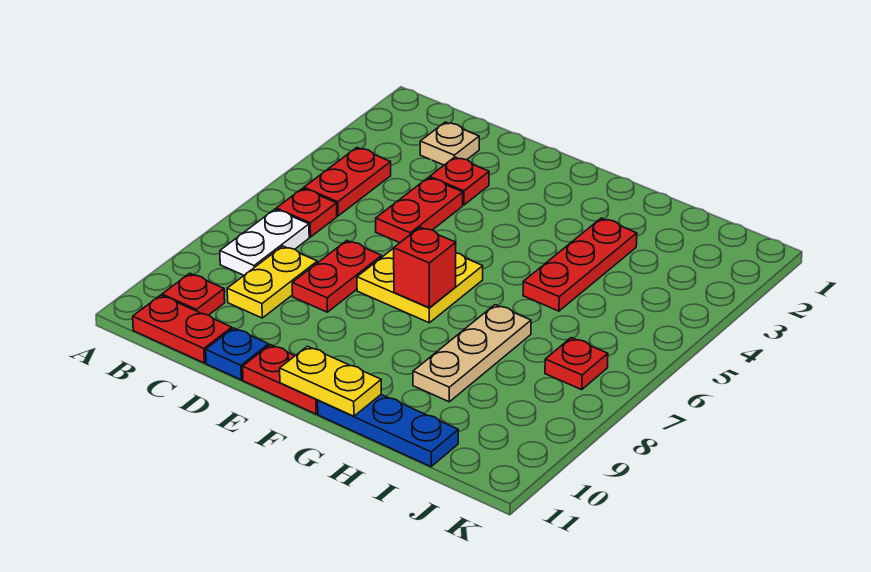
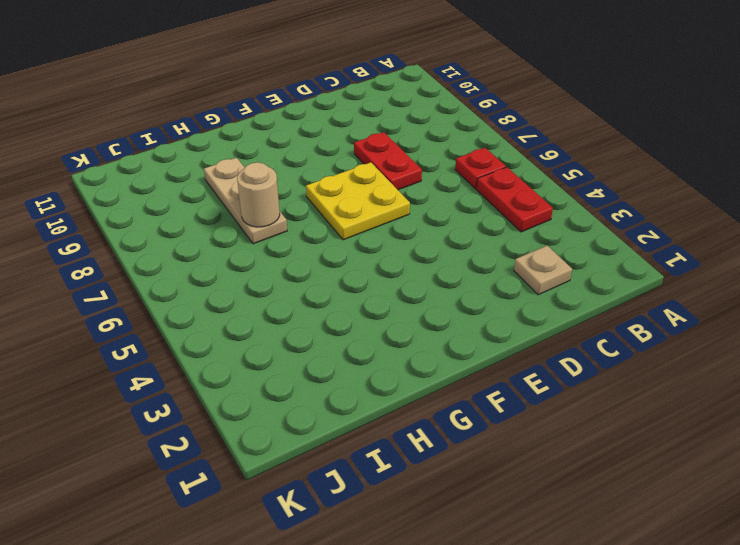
tan 1x1 round brick [237,162,280,227] -> none
none -> white 1x2 plate [220,209,309,275]
none -> red 1x1 plate [162,273,225,315]
none -> red 1x2 plate [133,295,232,363]

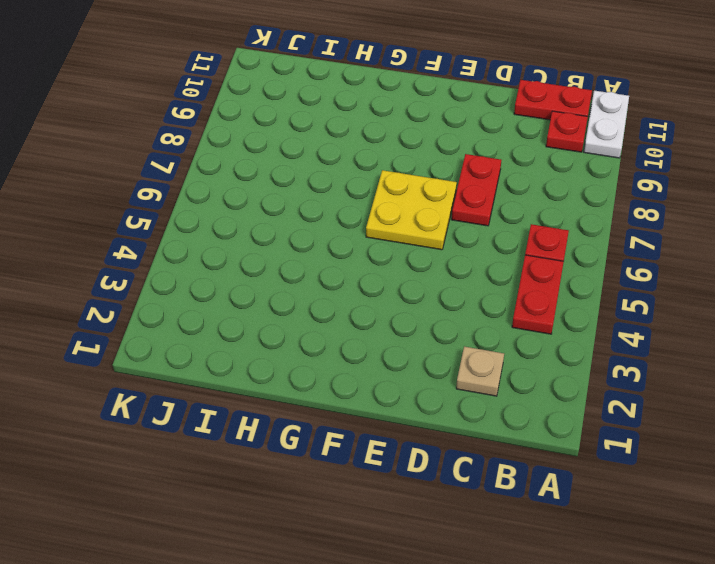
white 1x2 plate [584,91,629,158] -> white 1x2 plate moved to [220,209,309,275]
none -> yellow 1x2 plate [227,246,317,318]
none -> red 1x1 plate [430,157,489,205]
none -> red 1x2 plate [376,178,463,243]

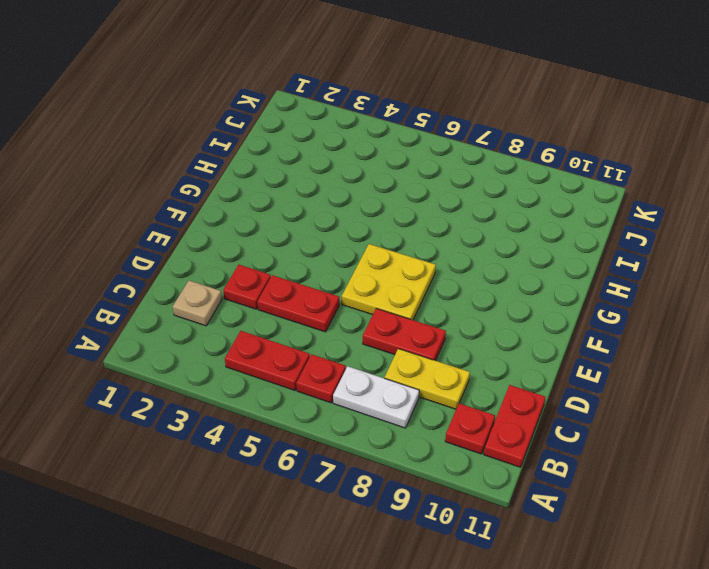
none -> blue 1x1 plate [206,328,269,380]
none -> red 1x2 plate [243,345,318,414]
none -> blue 1x3 plate [318,395,458,467]

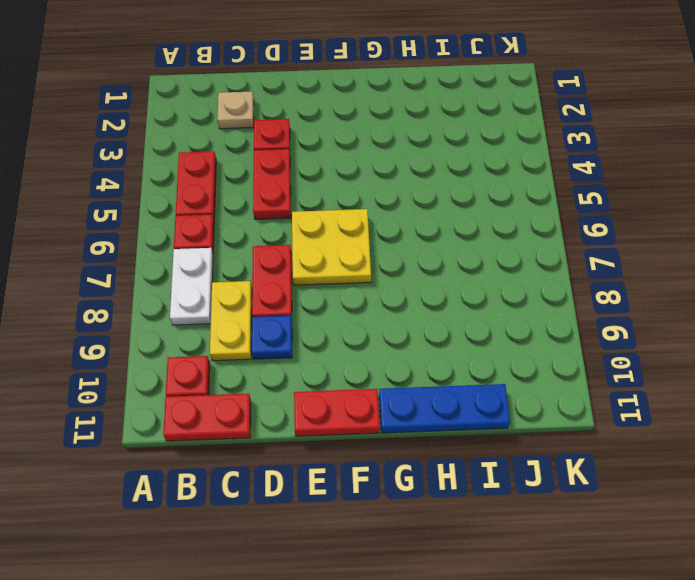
blue 1x1 plate [252,316,292,359] -> blue 1x1 plate moved to [206,328,269,380]
none -> red 1x3 plate [523,218,637,311]
none -> tan 1x3 plate [413,305,531,402]
none -> red 1x1 plate [545,338,608,390]

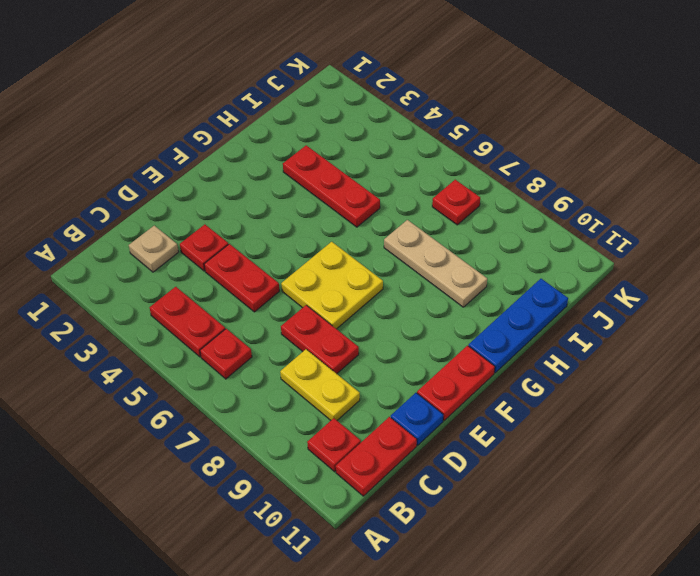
none -> white 1x2 plate [220,209,309,275]
none -> red 1x1 brick [394,227,456,308]
none -> yellow 1x2 plate [280,346,381,416]

